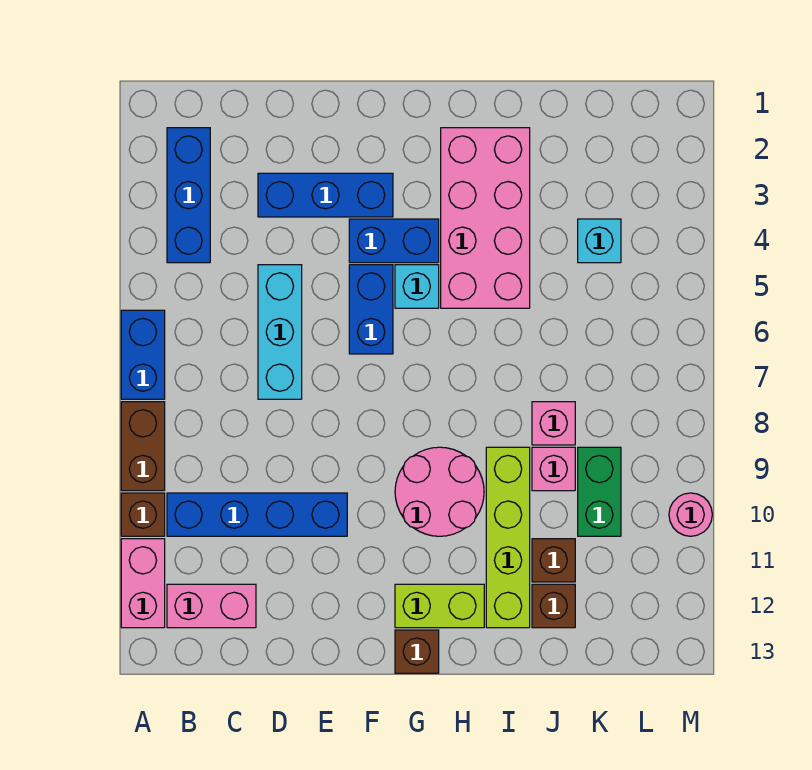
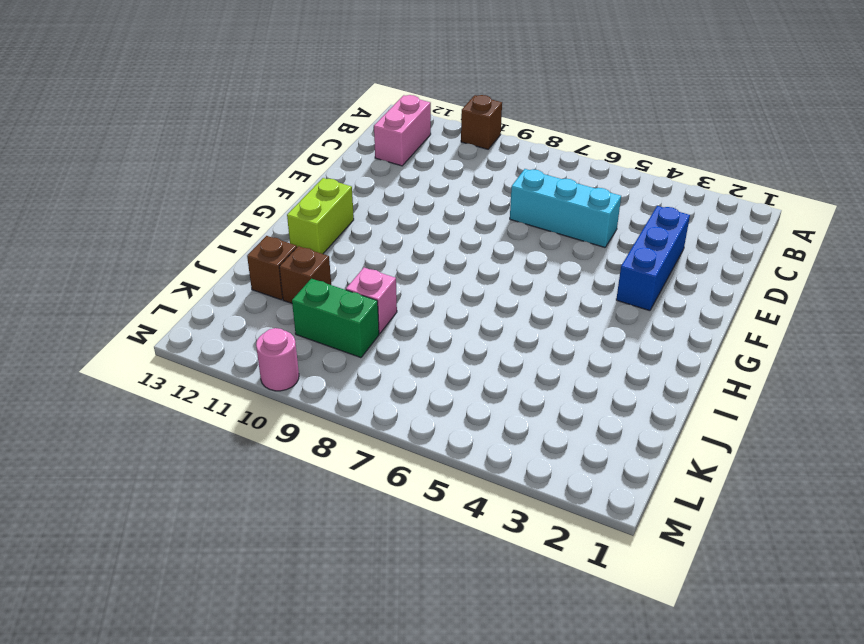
none -> blue 1x2 brick [121,310,165,399]
none -> brown 1x2 brick [121,402,165,491]
none -> pink 1x2 brick [121,539,165,628]

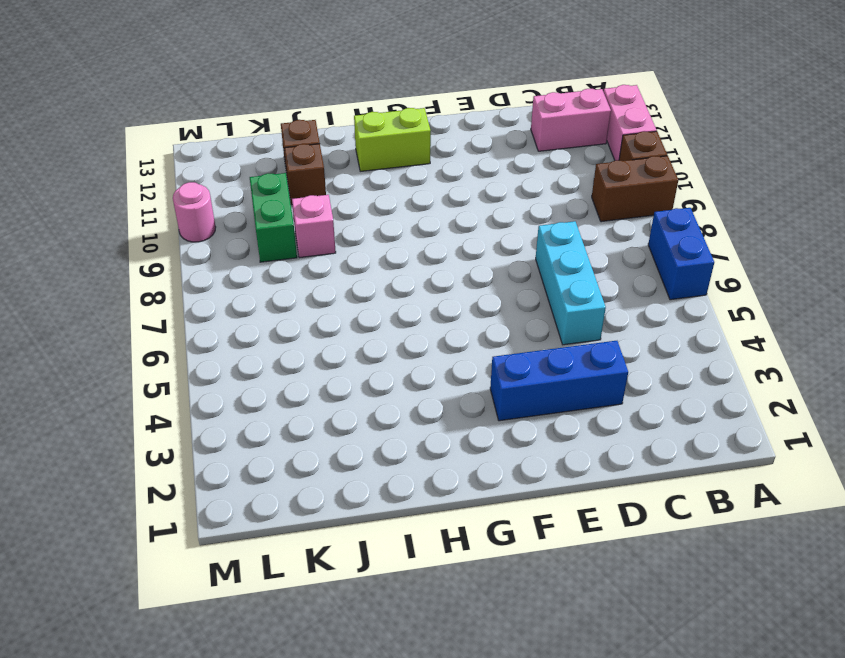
brown 1x2 brick [592,156,678,222] -> brown 1x2 brick turned to [121,402,165,491]
none -> blue 1x3 brick [167,128,210,263]
none -> blue 1x4 brick [167,493,347,536]
none -> blue 1x2 brick [349,219,439,263]

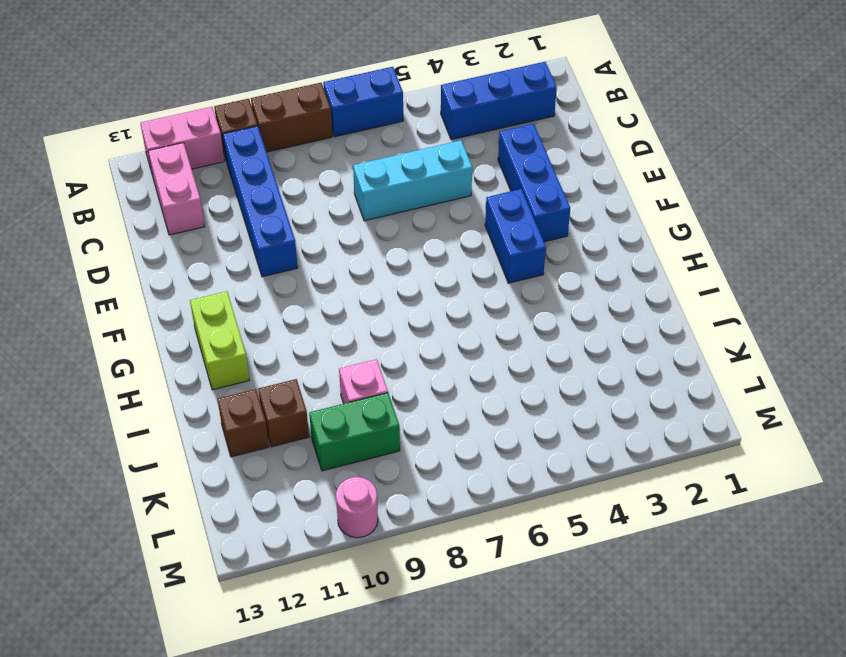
none -> blue 1x2 brick [349,265,393,354]
none -> cyan 1x1 brick [395,265,439,308]
none -> pink 2x2 round brick [395,447,484,536]

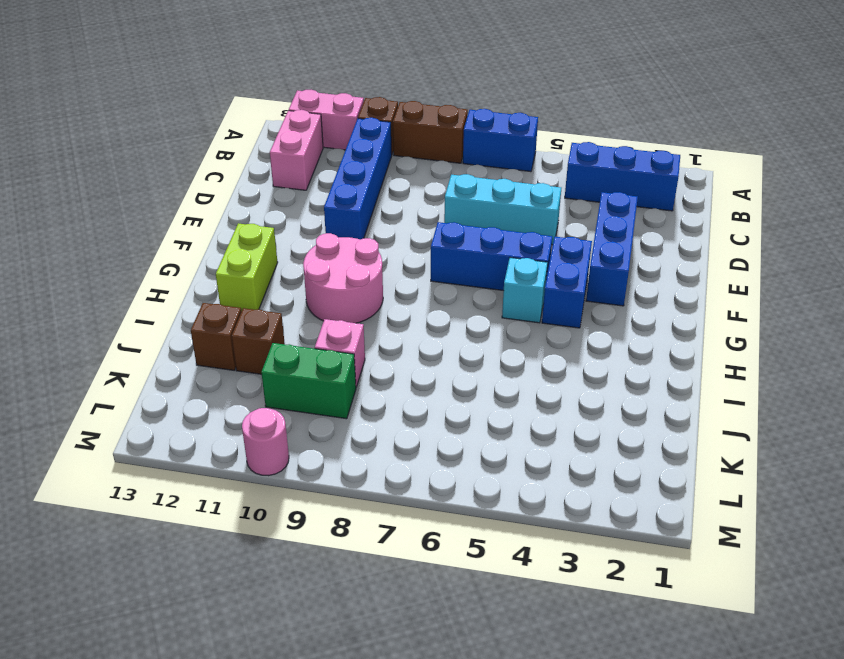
blue 1x3 brick [431,222,552,291] -> blue 1x2 brick [349,265,393,354]
none -> brown 1x1 brick [395,630,439,673]
none -> pink 2x4 brick [441,128,530,308]
none -> lime 1x4 brick [486,447,530,628]

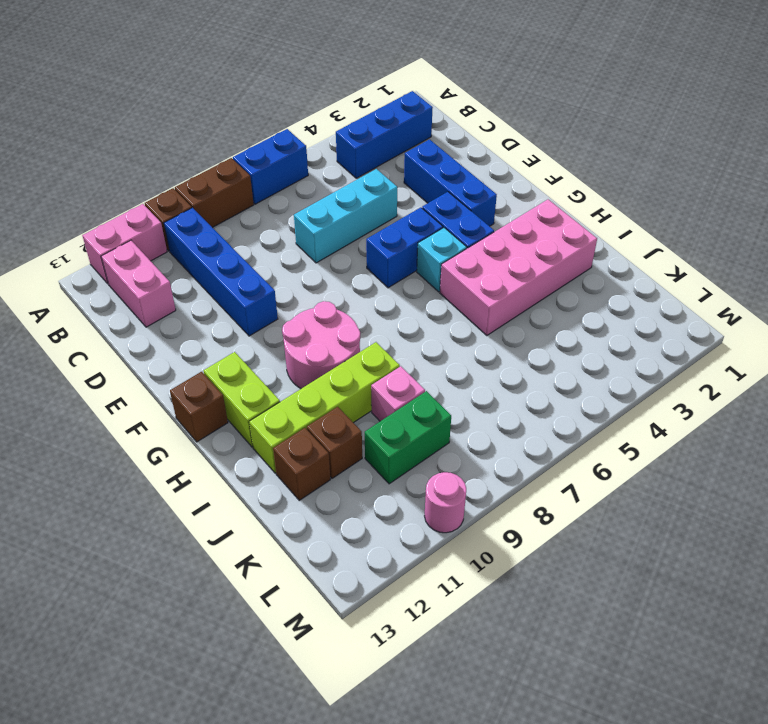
none -> pink 1x1 brick [532,402,575,445]
none -> cyan 1x1 brick [578,219,621,263]

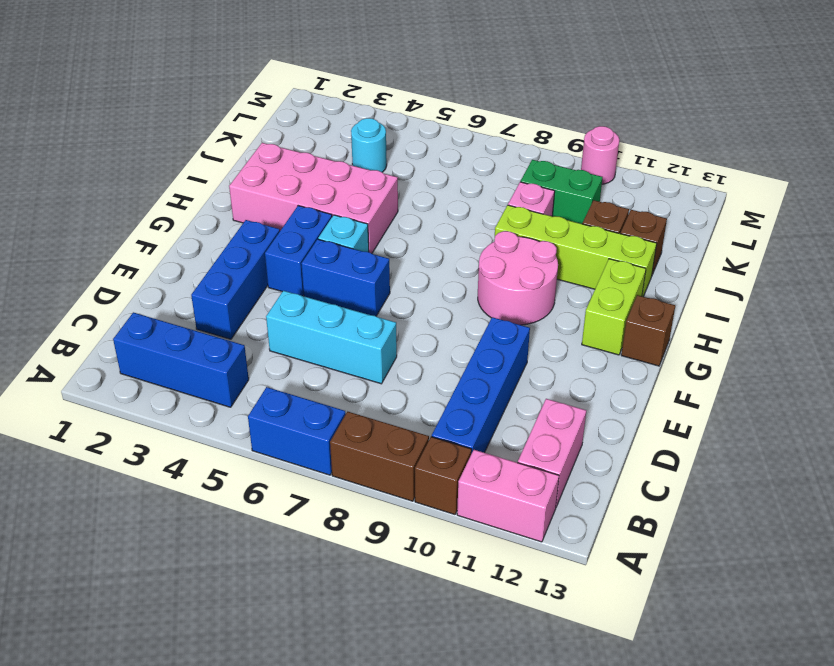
cyan 1x1 round brick [351,118,387,172] -> cyan 1x1 brick [578,219,621,263]
none -> pink 1x1 brick [532,402,575,445]

